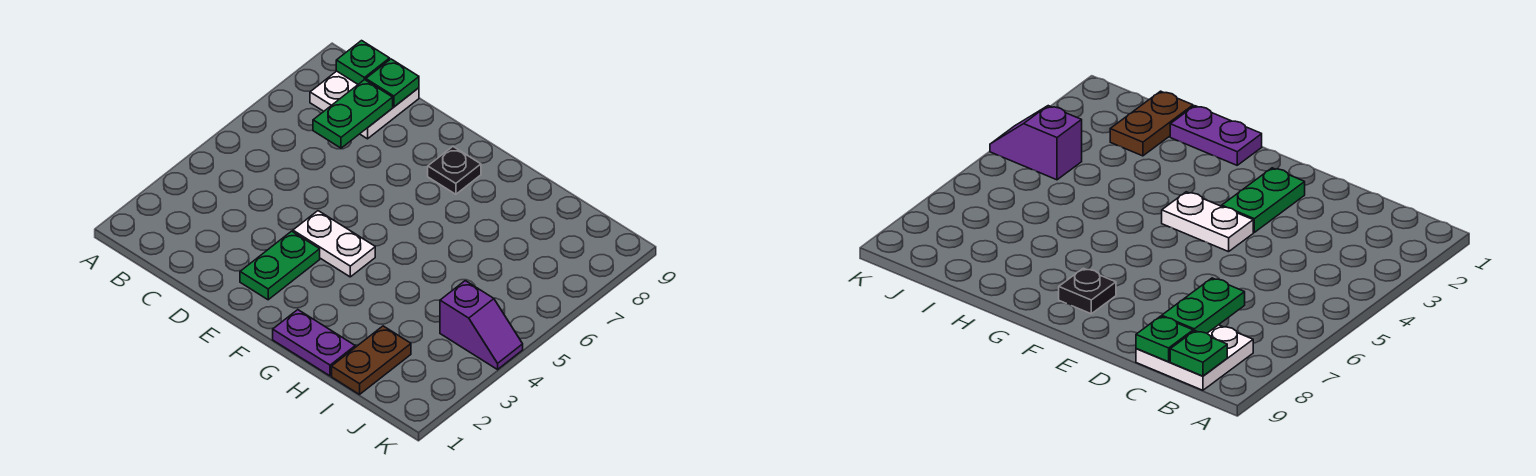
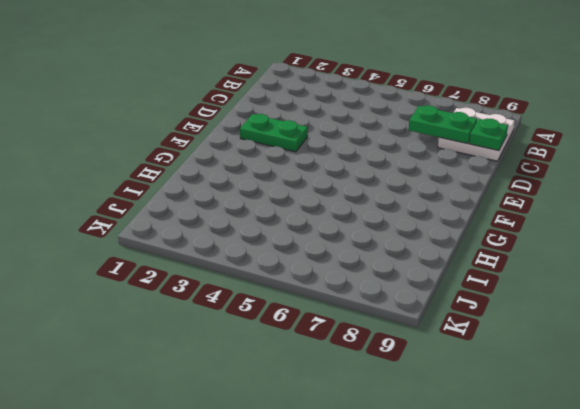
none -> white 1x2 plate [293,211,375,277]
none -> black 1x1 plate [428,147,481,194]

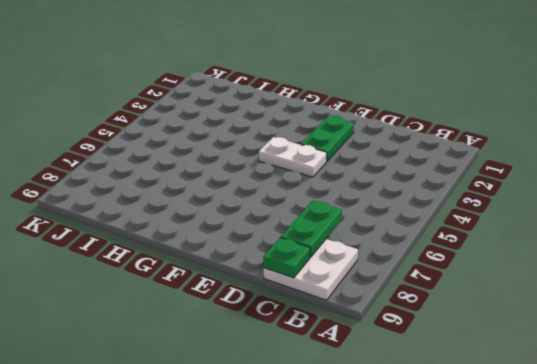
none -> black 1x1 plate [428,147,481,194]
none -> purple 1x2 plate [273,310,355,376]

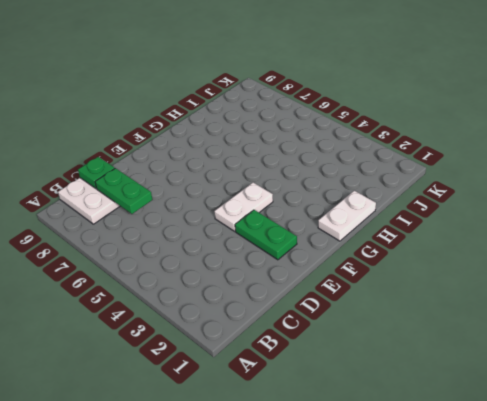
white 1x2 plate [318,191,376,241] -> purple 1x2 plate [273,310,355,376]
none -> black 1x1 plate [428,147,481,194]
none -> brown 1x2 plate [332,326,411,394]

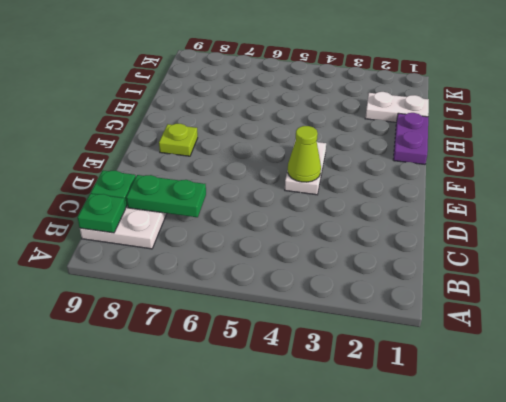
lime 1x1 cone [288,126,321,182] -> none
lime 1x1 plate [159,124,198,156] -> black 1x1 plate [428,147,481,194]
white 1x2 plate [365,92,429,122] -> brown 1x2 plate [332,326,411,394]
none -> green 1x2 plate [240,231,320,300]
none -> purple 1x2 slope [440,281,523,369]

